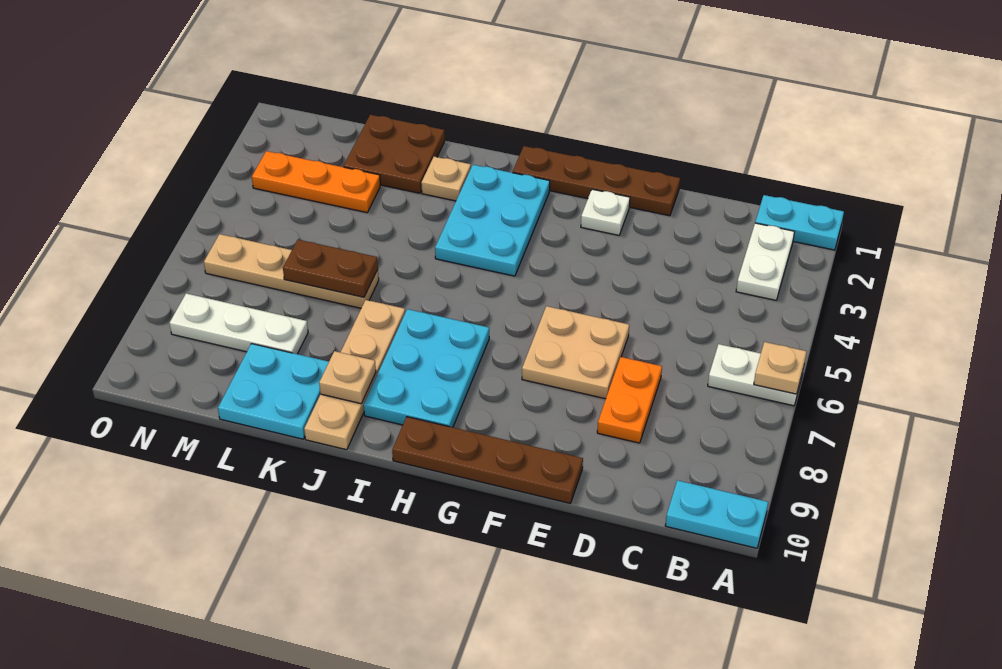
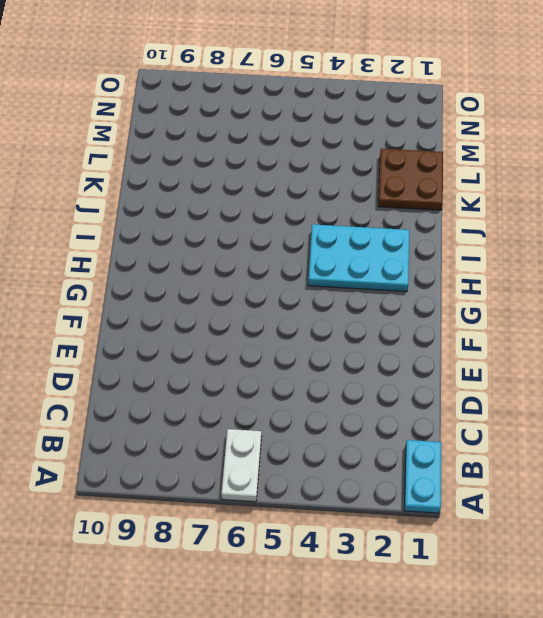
none -> cyan 1x2 plate [665,480,768,548]
none -> white 1x2 plate [736,223,794,300]
none -> orange 1x2 plate [597,357,662,443]

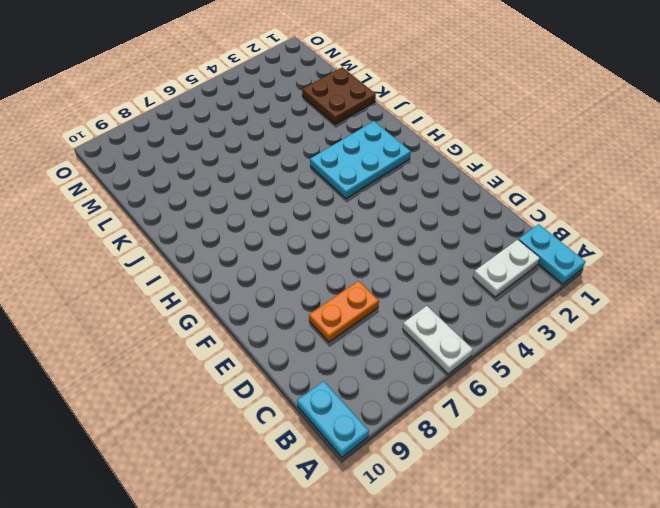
none -> brown 1x4 plate [513,146,680,216]
none -> tan 2x2 plate [522,306,629,399]
none -> brown 1x4 plate [392,417,583,503]

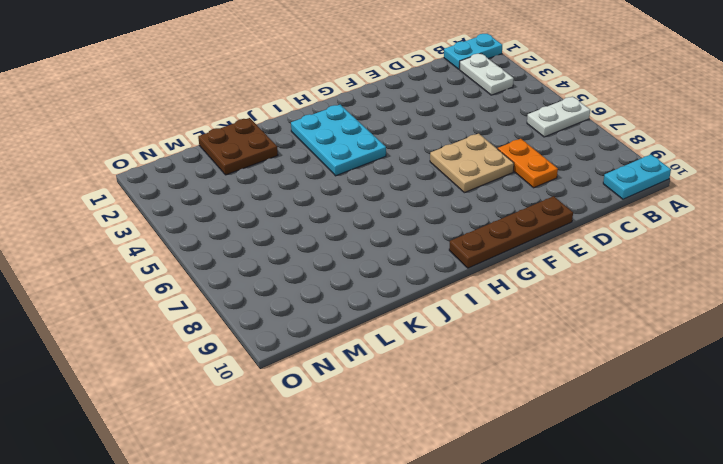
none -> brown 1x4 plate [513,146,680,216]
none -> white 1x1 plate [581,189,630,235]
none -> cyan 2x3 plate [364,309,489,427]

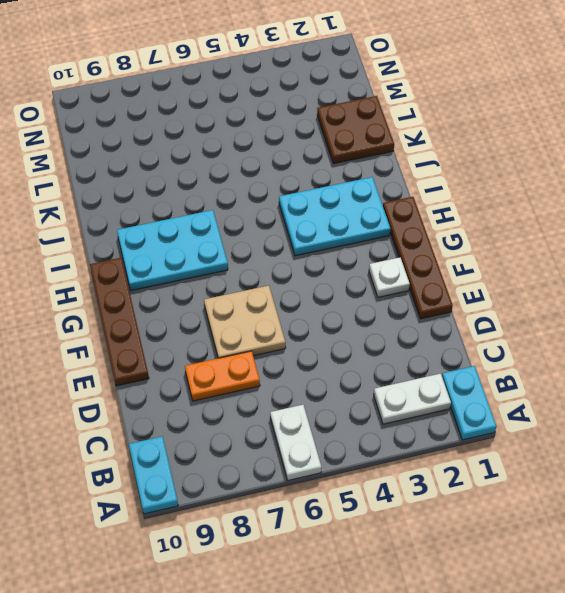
none -> tan 1x1 plate [421,157,471,201]
none -> tan 1x4 plate [304,300,405,450]
none -> tan 1x4 plate [204,234,379,308]

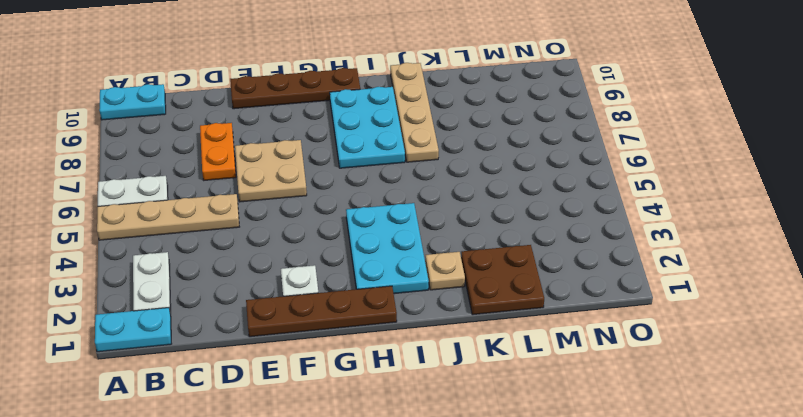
tan 1x4 plate [97,194,239,240] -> tan 1x4 plate moved to [204,234,379,308]
none -> cyan 2x2 plate [218,344,329,439]
none -> orange 1x3 plate [252,151,380,213]
none -> white 1x3 plate [169,293,308,354]

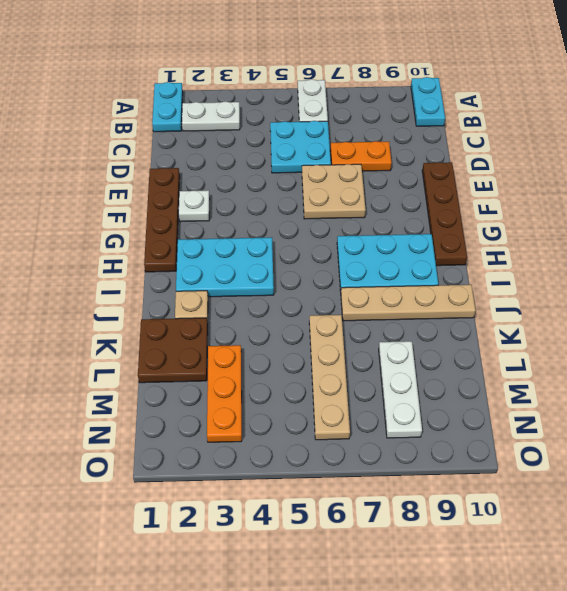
cyan 2x2 plate [270,121,331,173] -> cyan 2x2 plate moved to [218,344,329,439]
none -> tan 1x1 plate [754,342,807,394]
none -> tan 1x1 plate [319,351,376,404]
none -> brown 1x2 plate [283,240,378,297]

